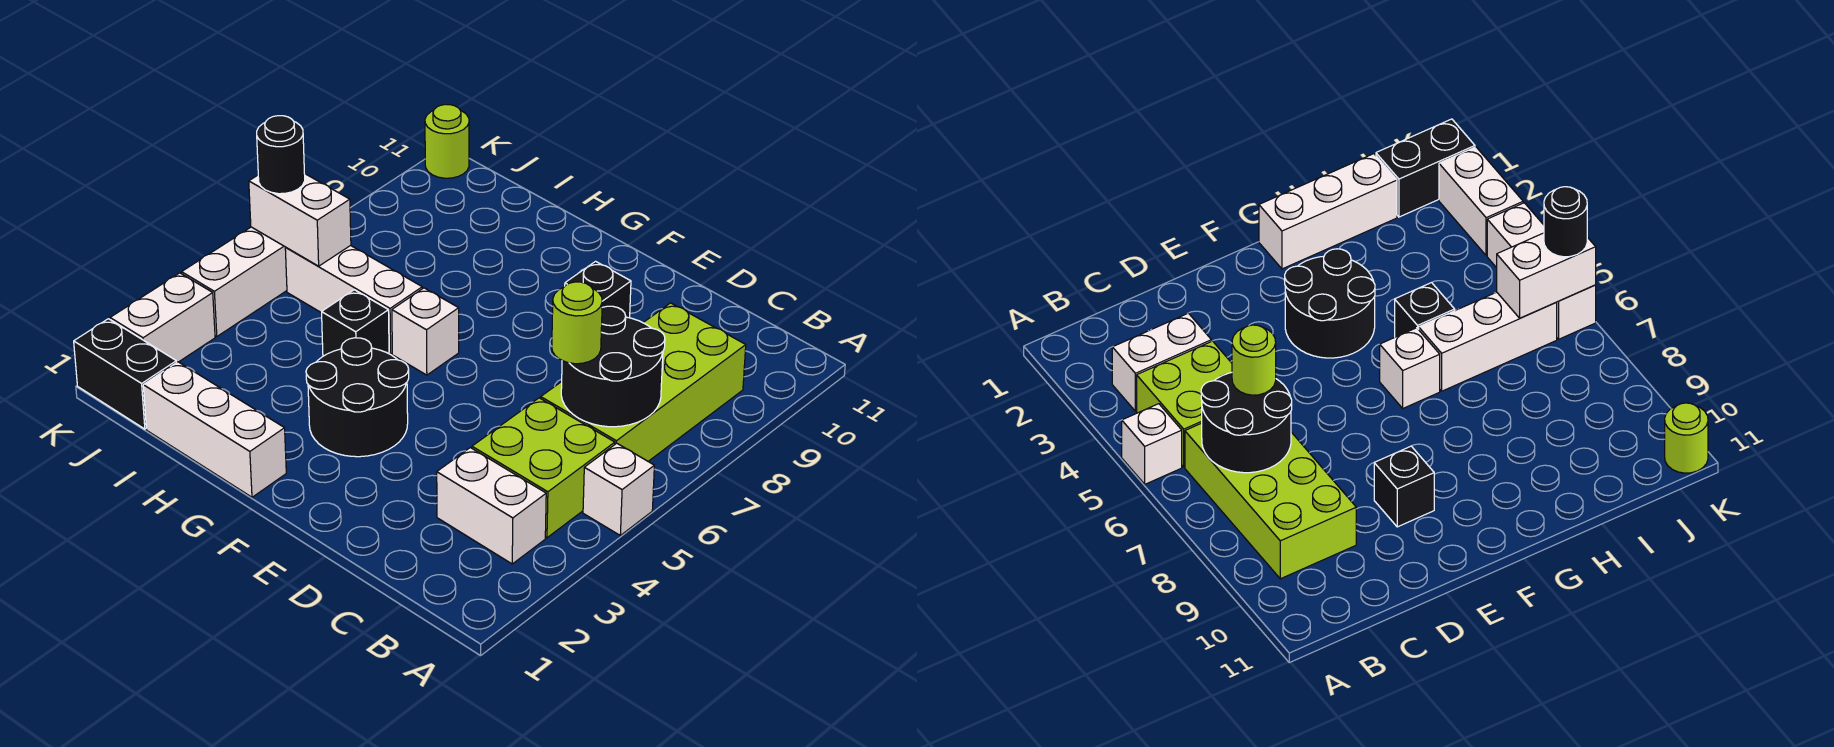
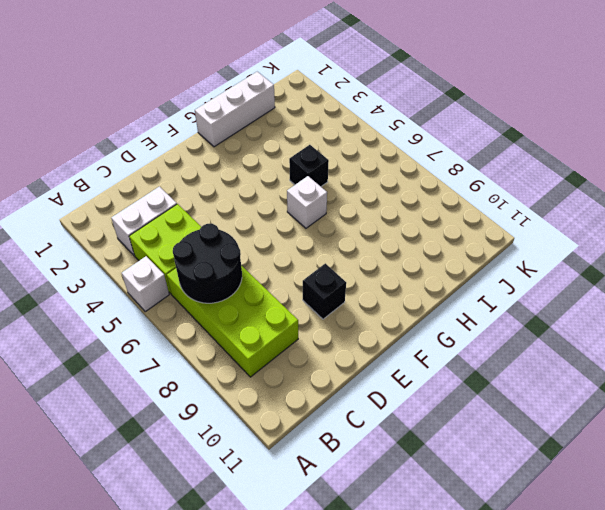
none -> black 2x2 round brick [306,338,409,457]
none -> white 1x3 brick [285,245,422,354]
none -> black 1x2 brick [74,319,177,429]

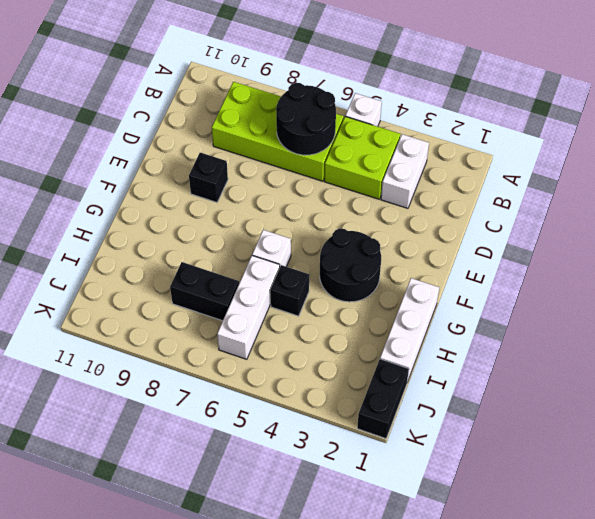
black 1x2 brick [170,262,239,321] -> none
none -> white 1x2 brick [110,273,215,362]
none -> white 1x3 brick [182,227,287,337]
none -> lime 1x1 round brick [425,104,469,178]

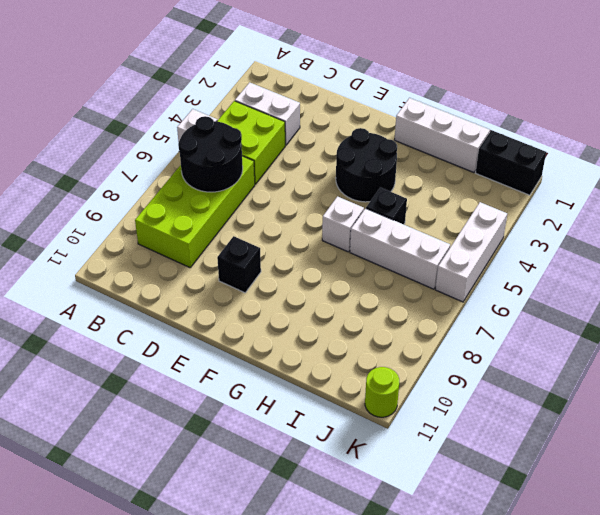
none -> white 1x2 brick [110,273,215,362]
none -> white 1x2 brick [249,173,351,266]
none -> lime 1x1 round brick [552,282,602,364]

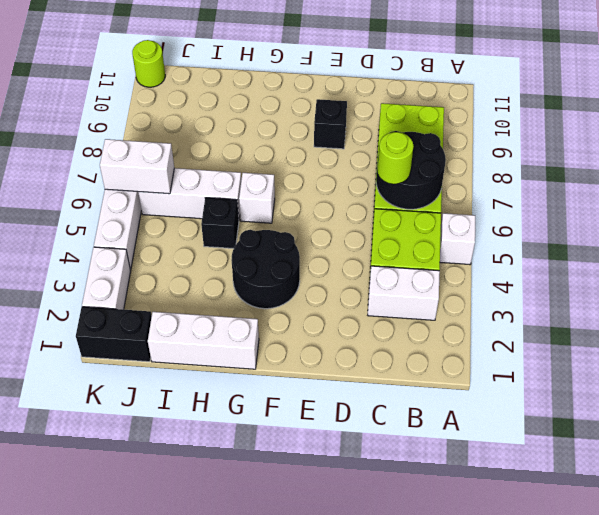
none -> black 1x1 round brick [257,116,305,194]

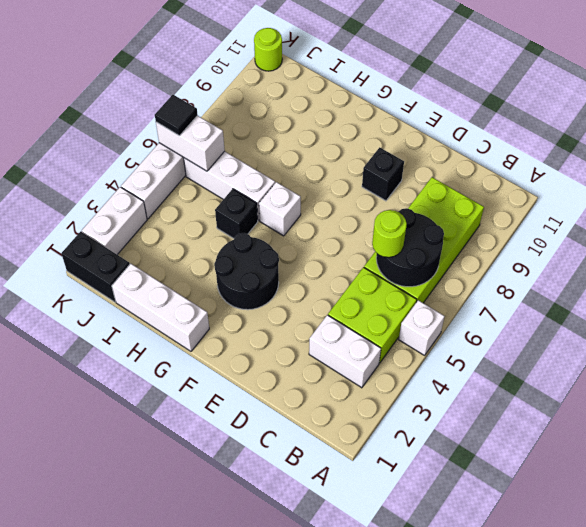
black 1x1 tile [155,95,198,136] -> black 1x1 round brick [257,116,305,194]

